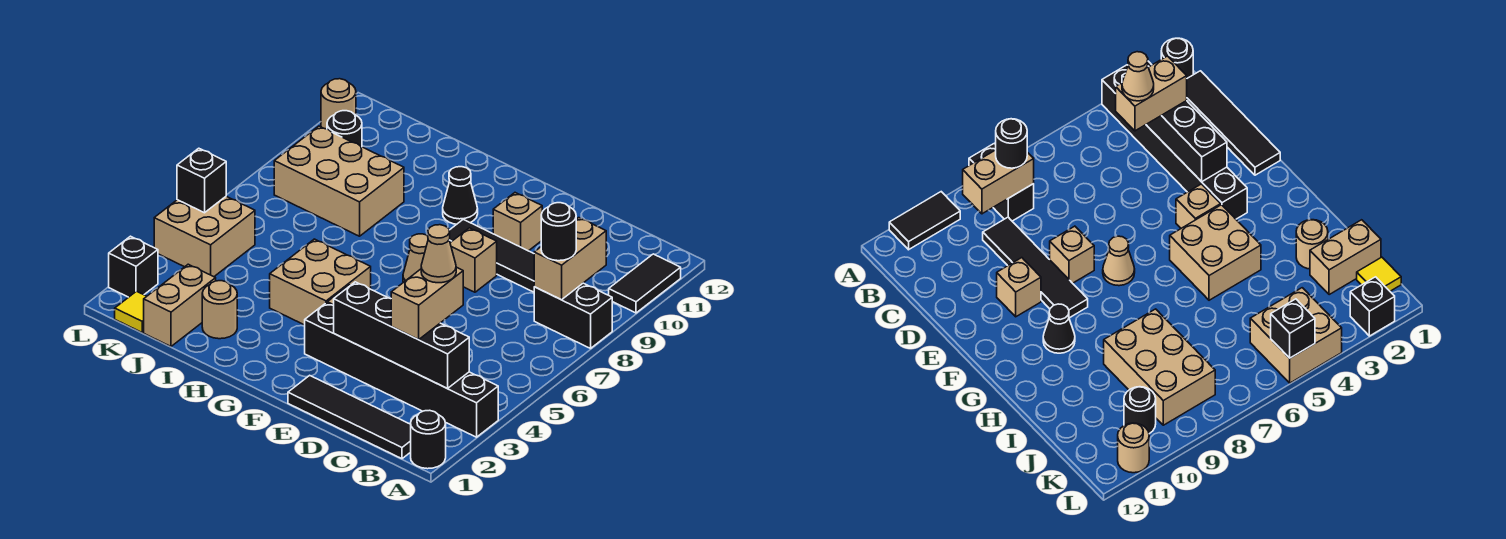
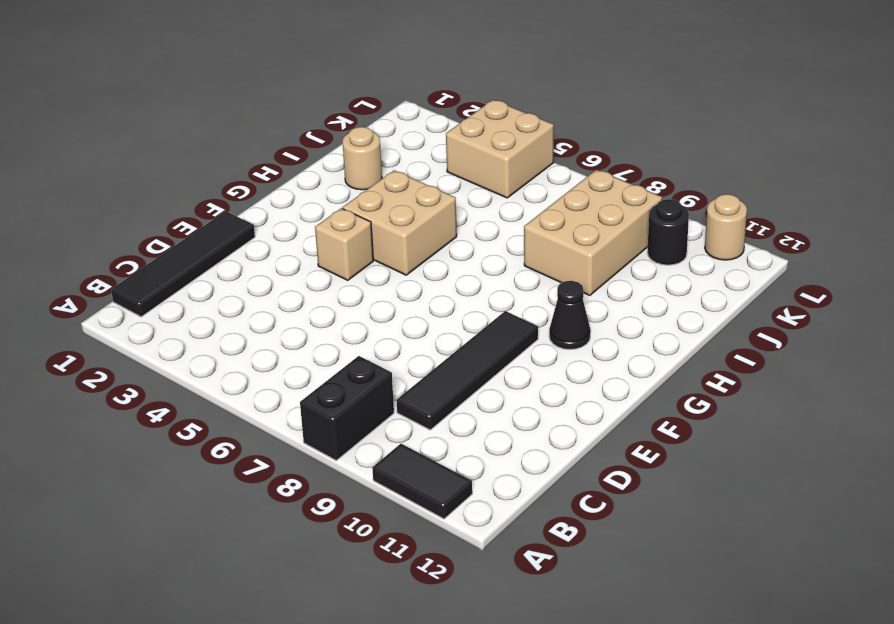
none -> black 1x1 round brick [411,410,446,469]
none -> black 1x6 brick [305,303,498,437]
none -> tan 1x1 brick [450,228,497,292]

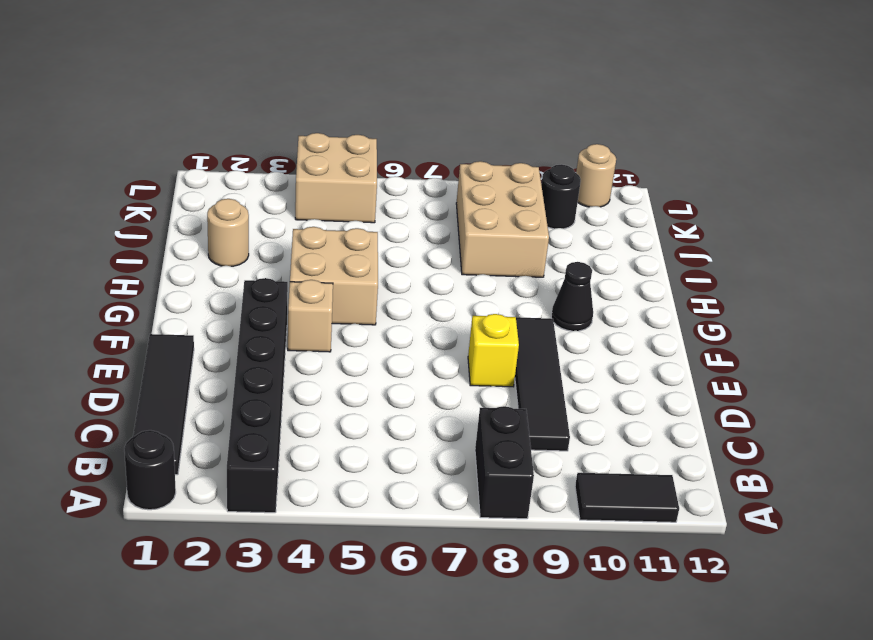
yellow 1x1 brick [468,314,519,387] -> tan 1x1 brick [450,228,497,292]
none -> tan 1x1 brick [493,193,542,251]
none -> tan 1x1 cone [403,234,428,282]
none -> tan 1x2 brick [144,264,216,346]

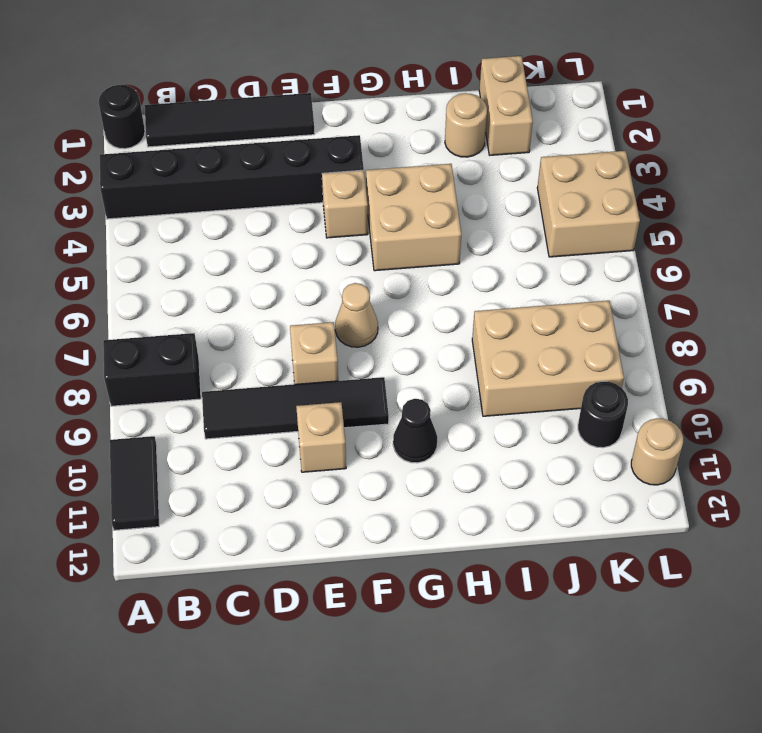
none -> yellow 1x1 tile [115,291,147,332]
none -> black 1x1 brick [109,236,158,297]
none -> black 1x4 brick [334,282,469,388]

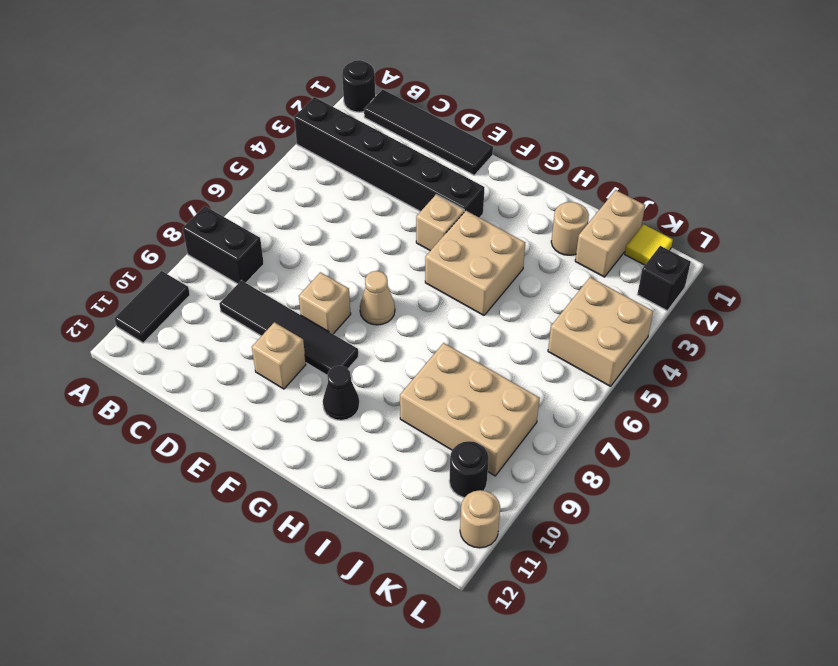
none -> black 1x4 brick [334,282,469,388]
none -> tan 1x2 brick [534,218,606,300]
none -> black 1x1 brick [177,148,226,213]

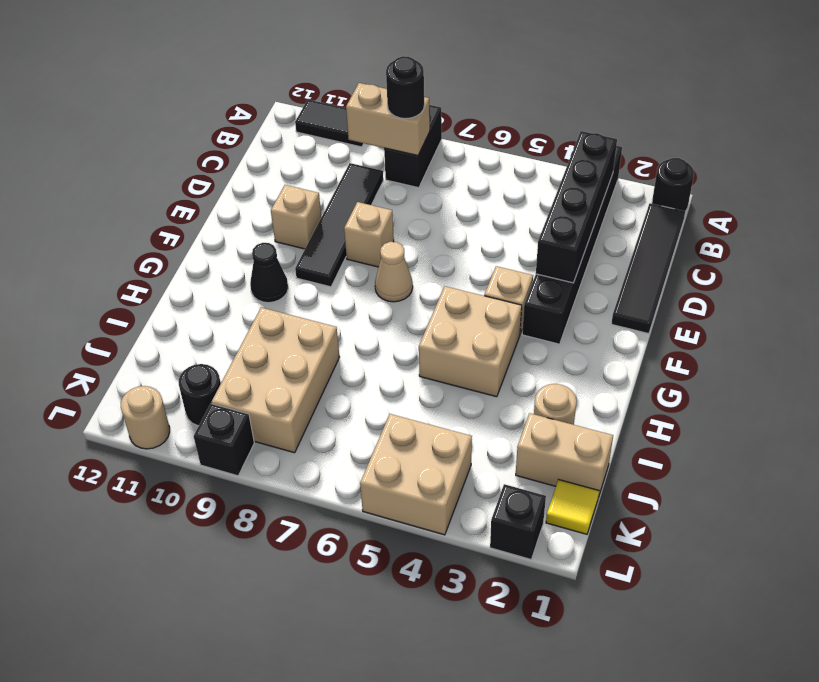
black 1x1 brick [194,404,254,476] -> black 1x1 brick moved to [177,148,226,213]
none -> tan 1x2 brick [391,267,463,340]
none -> tan 1x1 cone [421,225,456,283]

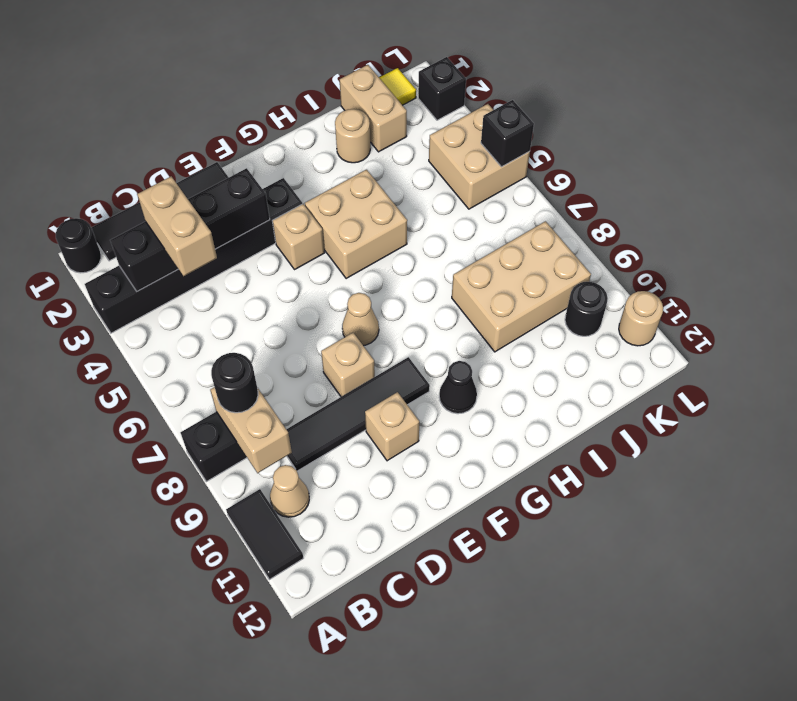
tan 1x1 cone [270,465,309,517] -> tan 1x1 cone moved to [421,225,456,283]

